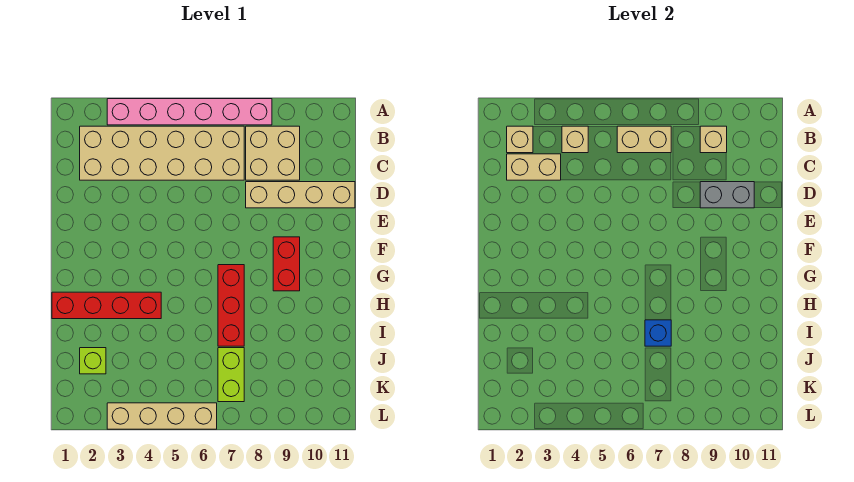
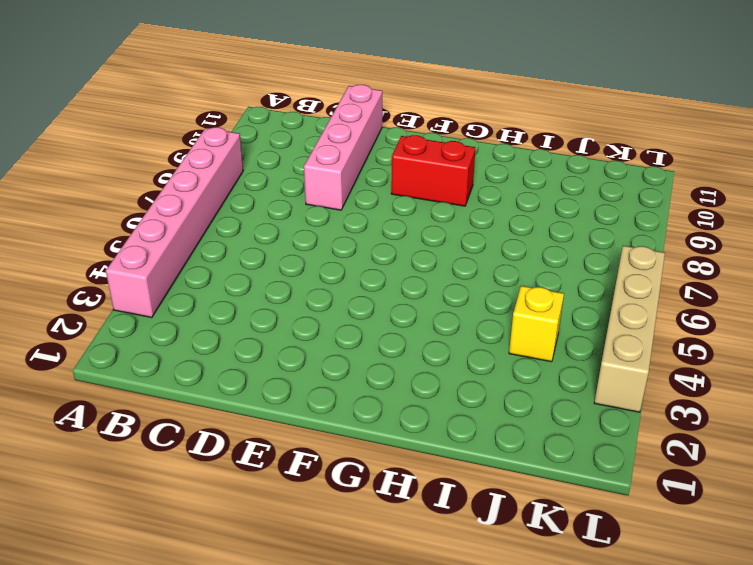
pink 1x4 brick [304,85,382,210] -> tan 1x4 brick [246,182,355,208]
yellow 1x1 brick [509,286,564,362] -> none
none -> tan 2x6 brick [80,126,244,180]
none -> tan 2x2 brick [246,126,300,180]
none -> red 1x3 brick [218,265,244,346]

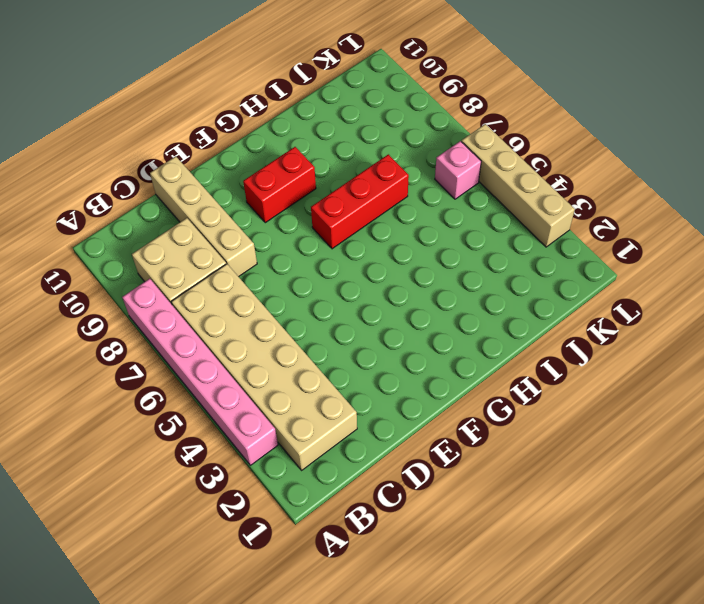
pink 1x1 brick [435,141,481,199] -> none
none -> red 1x4 brick [52,292,161,319]
none -> lime 1x1 brick [80,348,106,374]
none -> lime 1x2 brick [218,348,244,402]

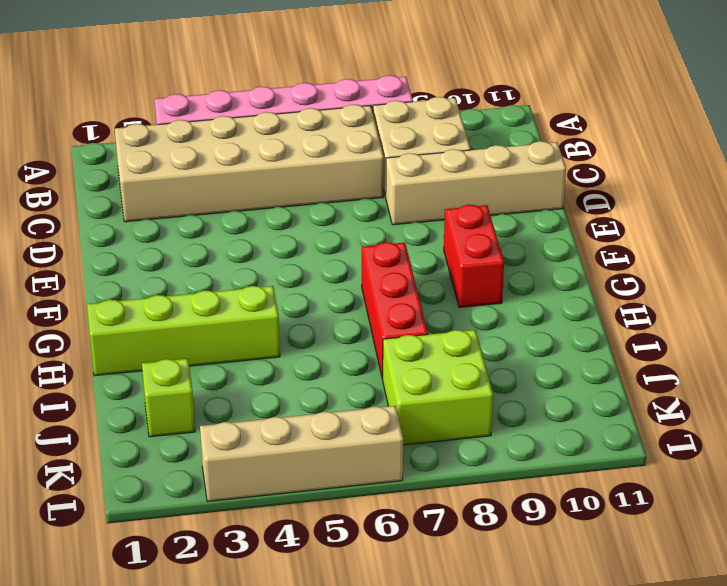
lime 1x4 brick [87,286,280,376] -> red 1x4 brick [52,292,161,319]
lime 2x2 brick [383,330,493,445] -> lime 1x2 brick [218,348,244,402]
none -> tan 1x1 brick [507,126,533,153]
none -> tan 1x1 brick [562,126,588,153]
none -> tan 1x2 brick [617,126,671,153]

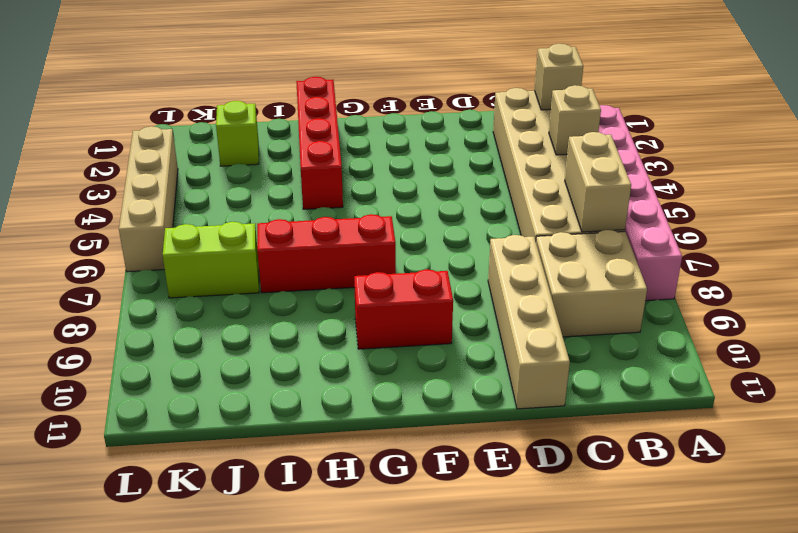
none -> tan 1x1 brick [700,126,727,153]
none -> tan 1x2 brick [507,154,561,180]
none -> grey 1x2 brick [700,182,754,208]

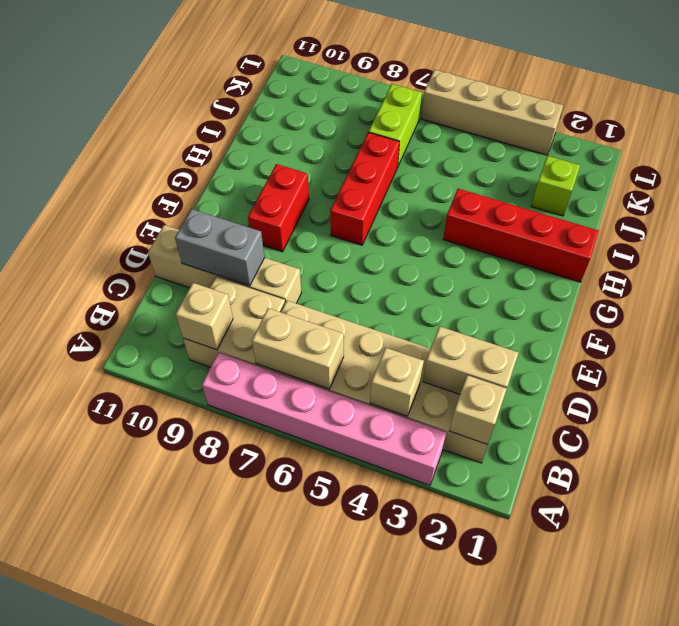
none -> blue 1x1 brick [645,320,671,346]

